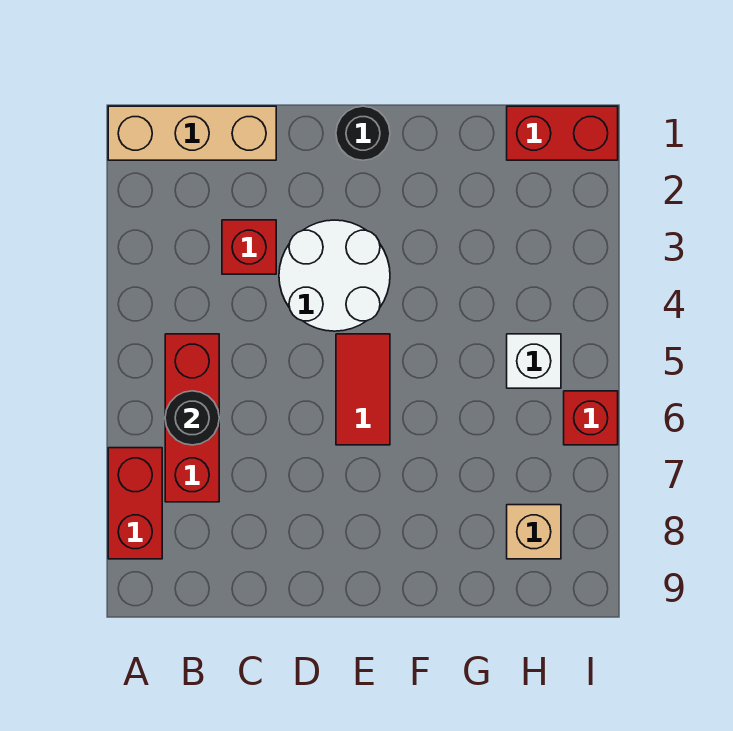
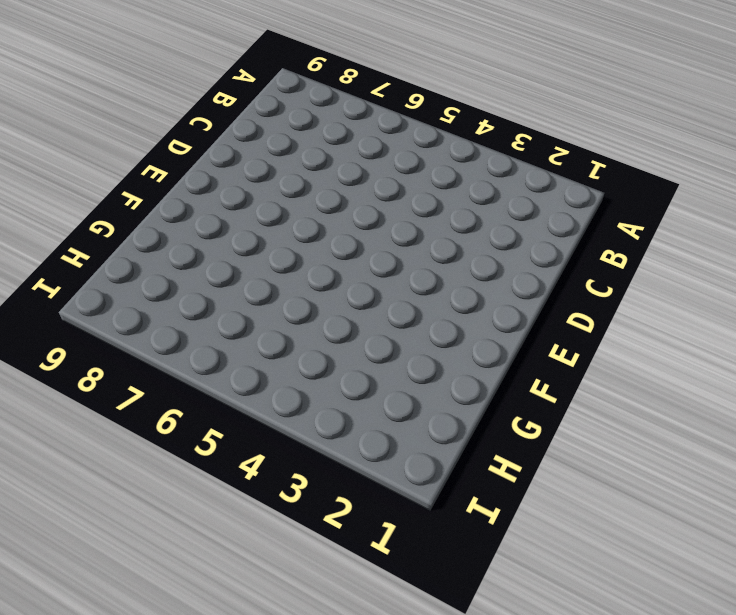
none -> tan 1x3 brick [108,106,276,160]
none -> red 1x2 brick [108,448,162,559]
none -> red 1x3 brick [165,334,219,502]

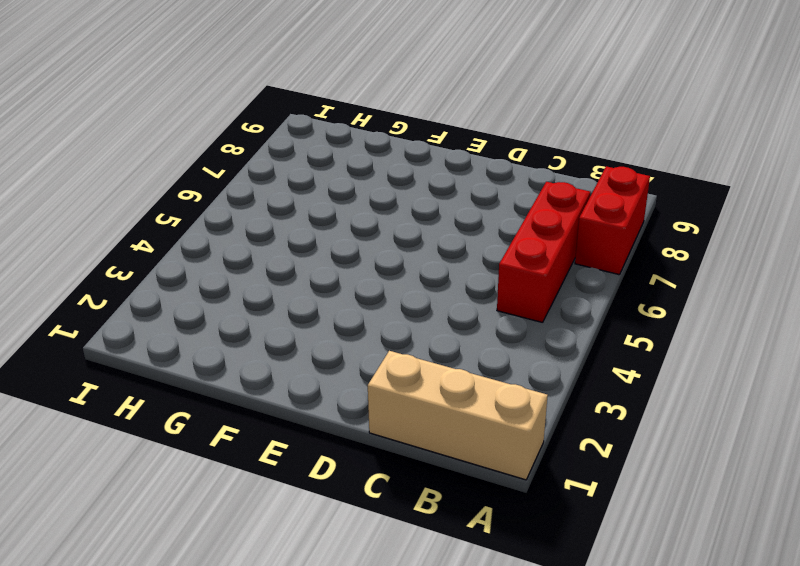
none -> red 1x1 brick [222,220,276,274]
none -> white 2x2 round brick [279,220,390,331]
none -> black 1x1 round brick [336,106,390,160]

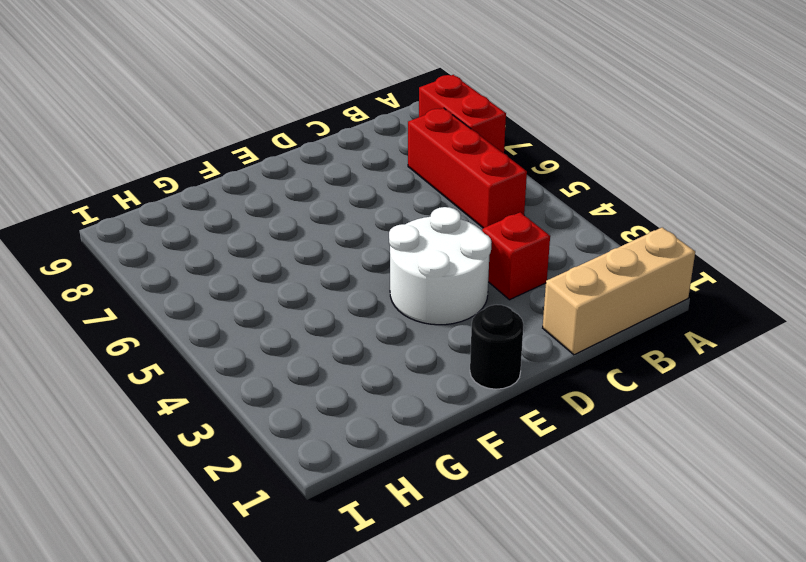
none -> red 1x2 tile [336,334,390,445]
none -> red 1x2 brick [507,106,618,160]
none -> white 1x1 brick [507,334,561,388]

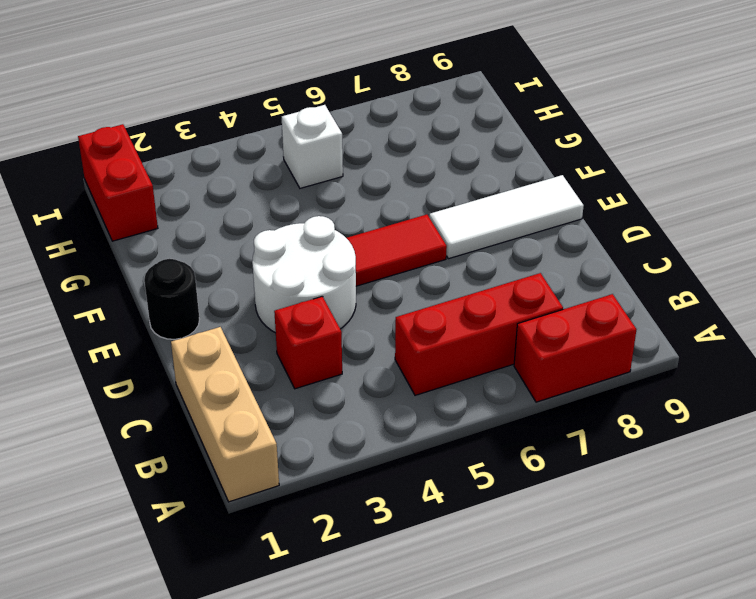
white 1x3 tile [429,175,584,259] -> none
none -> tan 1x1 brick [507,505,561,559]
none -> red 1x1 brick [564,391,618,445]
none -> black 1x1 round brick [165,391,219,445]

